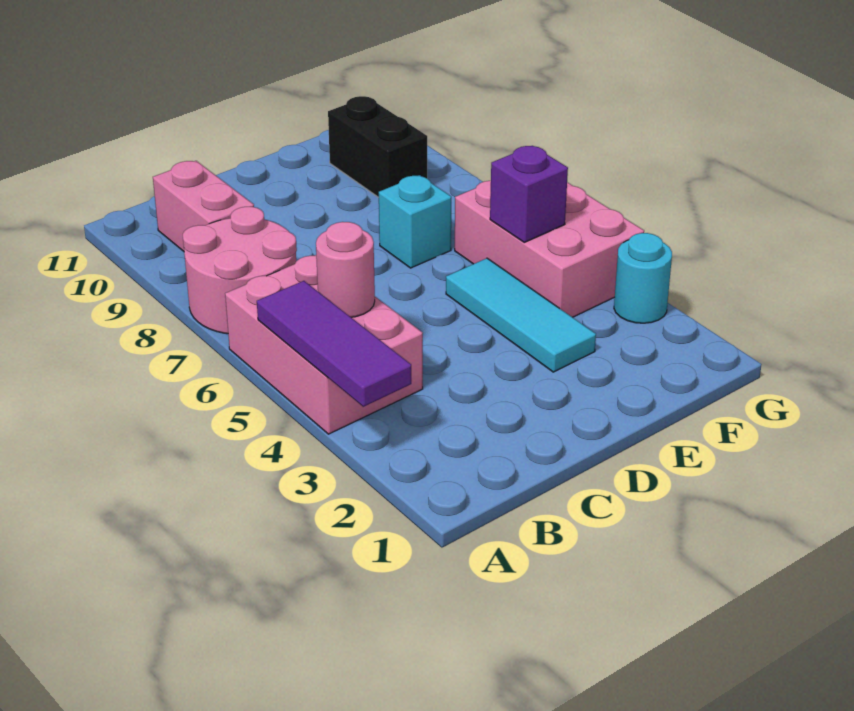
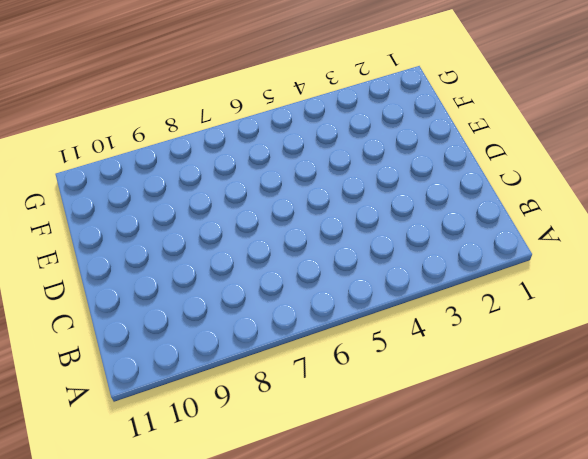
none -> pink 2x3 brick [225,255,423,434]
none -> pink 2x2 round brick [183,207,297,334]

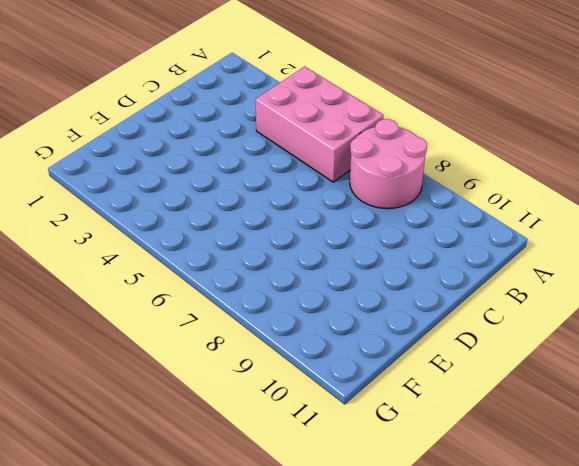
none -> pink 1x2 brick [153,161,254,251]
none -> cyan 1x3 tile [446,258,596,372]

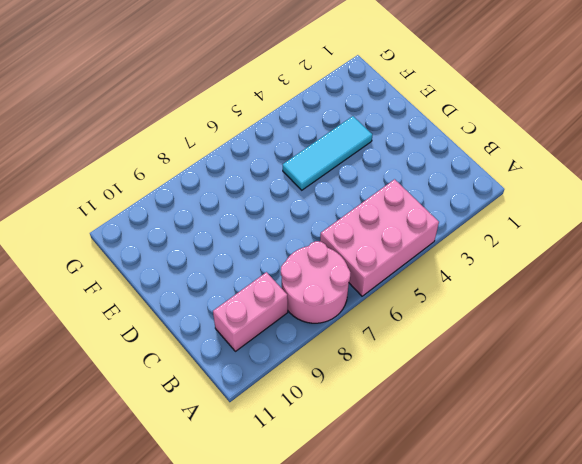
none -> cyan 1x1 brick [379,175,451,268]
none -> pink 2x3 brick [455,181,644,317]

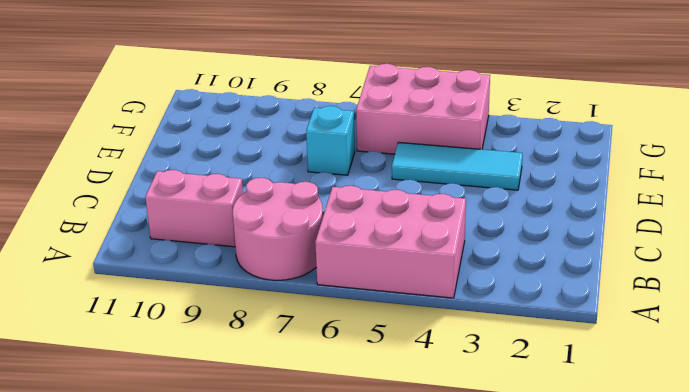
none -> black 1x2 brick [328,96,427,197]
none -> cyan 1x1 round brick [614,233,672,323]

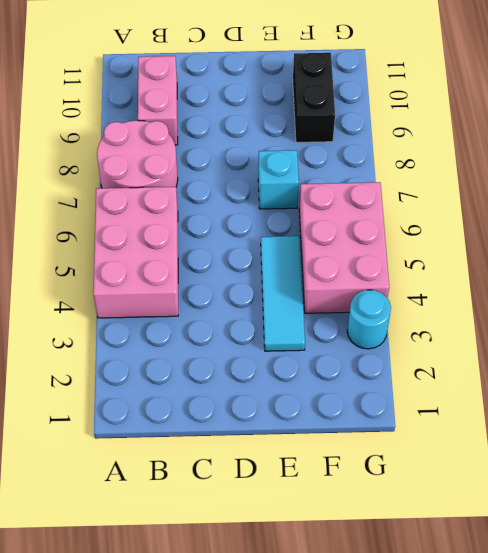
none -> purple 1x3 tile [257,281,411,407]
none -> pink 1x1 round brick [316,222,375,317]

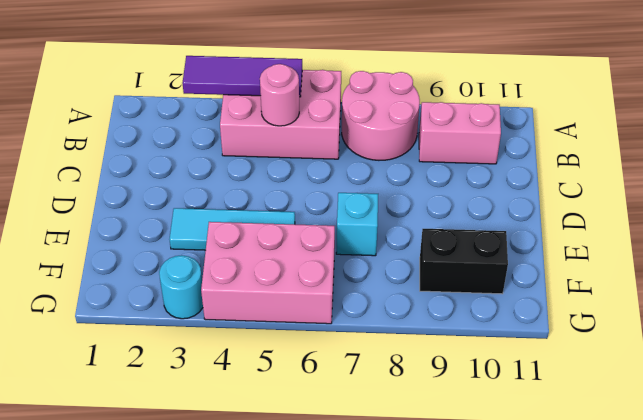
none -> purple 1x1 brick [490,146,568,242]

